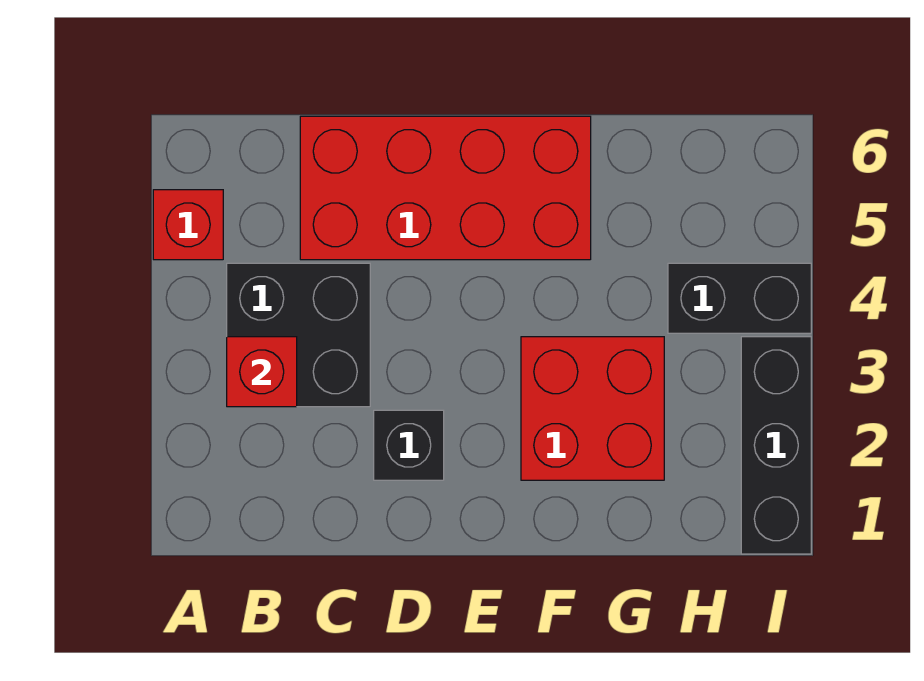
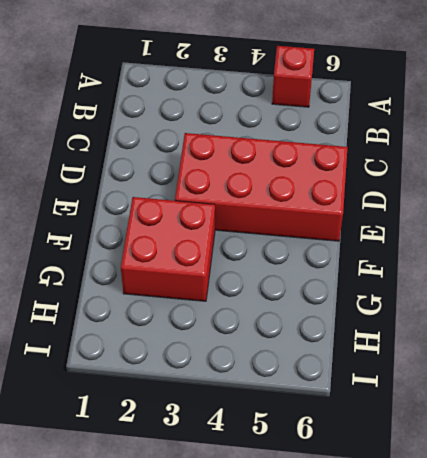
red 2x4 brick [175,133,348,241] -> red 2x4 brick turned to [300,116,591,260]
none -> black 2x2 brick [227,263,370,407]
none -> black 1x1 brick [374,410,444,480]

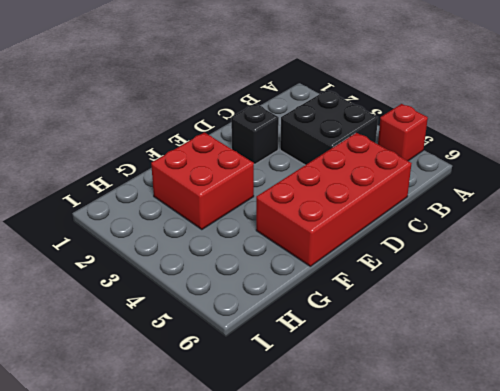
none -> black 1x2 brick [668,263,811,333]
none -> black 1x3 brick [741,337,811,554]

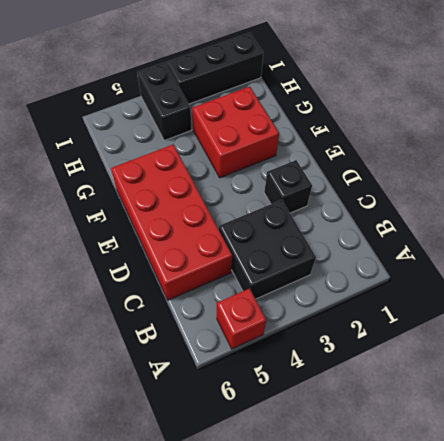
none -> red 1x1 brick [227,337,297,407]

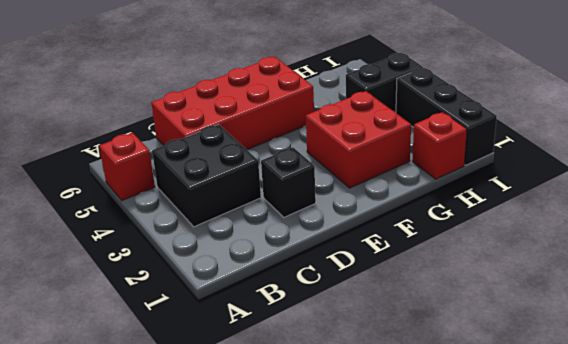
red 1x1 brick [412,112,467,179] -> red 1x1 brick moved to [227,337,297,407]

